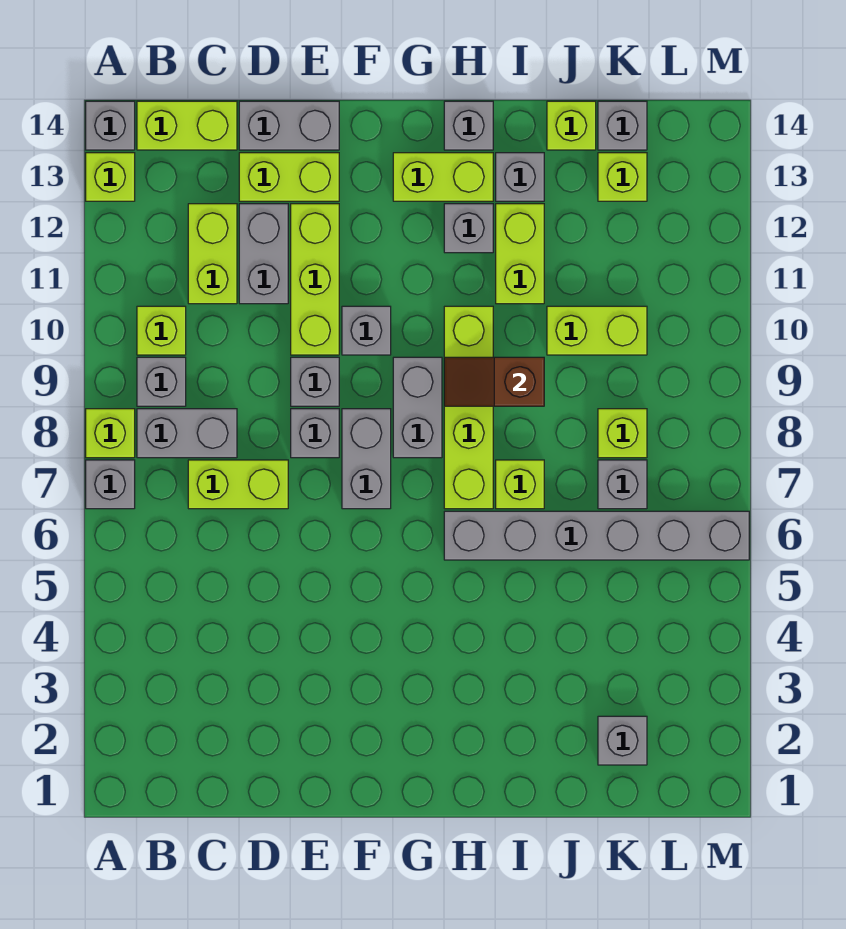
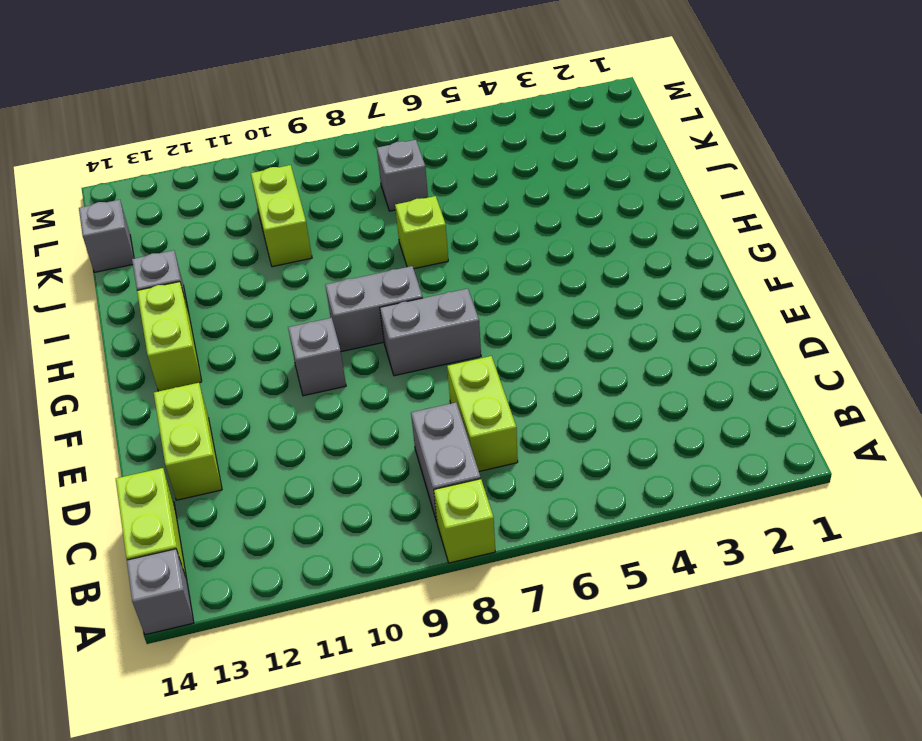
none -> grey 1x1 brick [86,460,135,509]
none -> lime 1x1 brick [86,153,135,201]
none -> grey 1x1 brick [137,357,186,406]
none -> lime 1x1 brick [137,306,186,355]

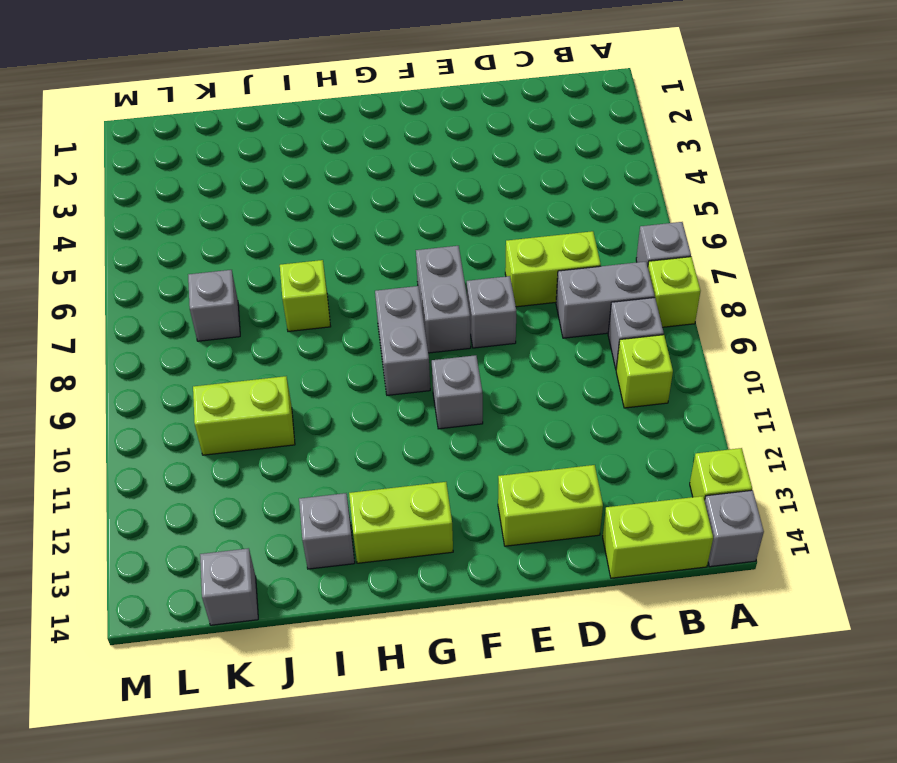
none -> lime 1x2 brick [188,204,237,304]
none -> grey 1x2 brick [239,204,288,304]
none -> grey 1x2 brick [239,101,339,150]
none -> grey 1x1 brick [291,357,339,406]

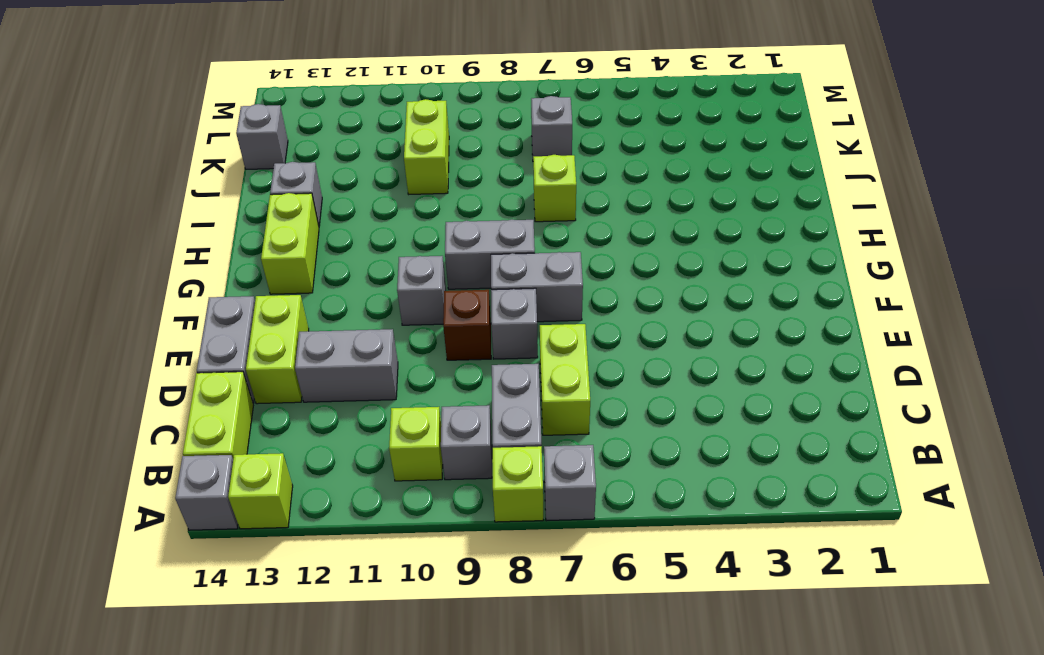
brown 1x1 brick [443,290,491,360] -> grey 1x1 brick [291,357,339,406]
none -> lime 1x2 brick [188,204,237,304]
none -> lime 1x3 brick [291,204,339,355]
none -> grey 1x6 brick [444,511,749,560]
none -> lime 1x4 brick [444,306,493,509]

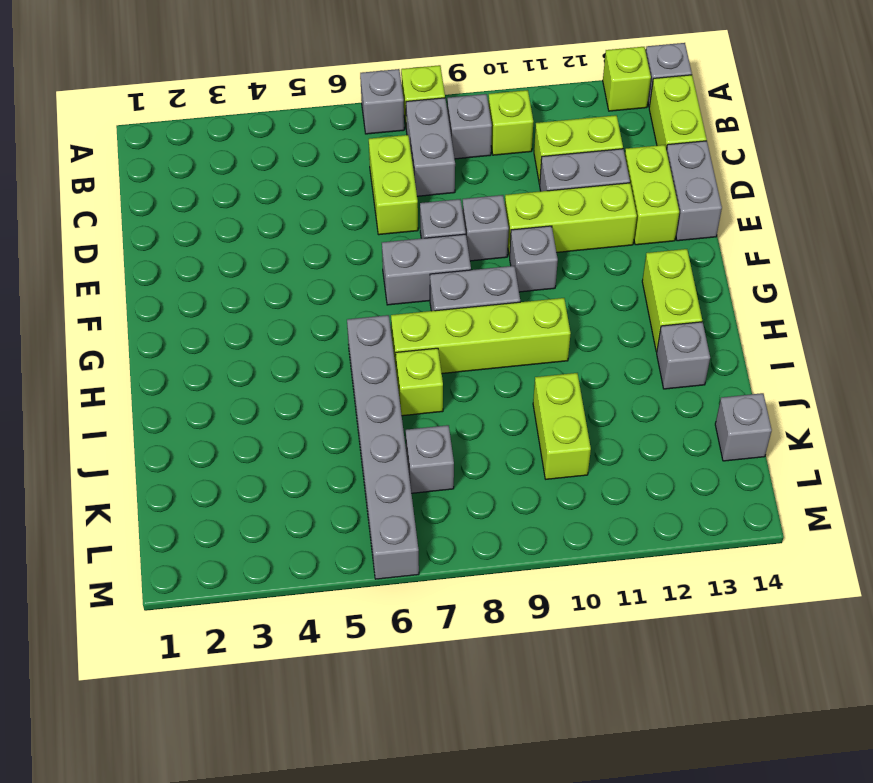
none -> grey 1x1 brick [444,204,493,253]
none -> grey 1x1 brick [444,101,493,150]
none -> lime 1x2 brick [496,204,544,304]
none -> lime 1x1 brick [547,101,596,150]

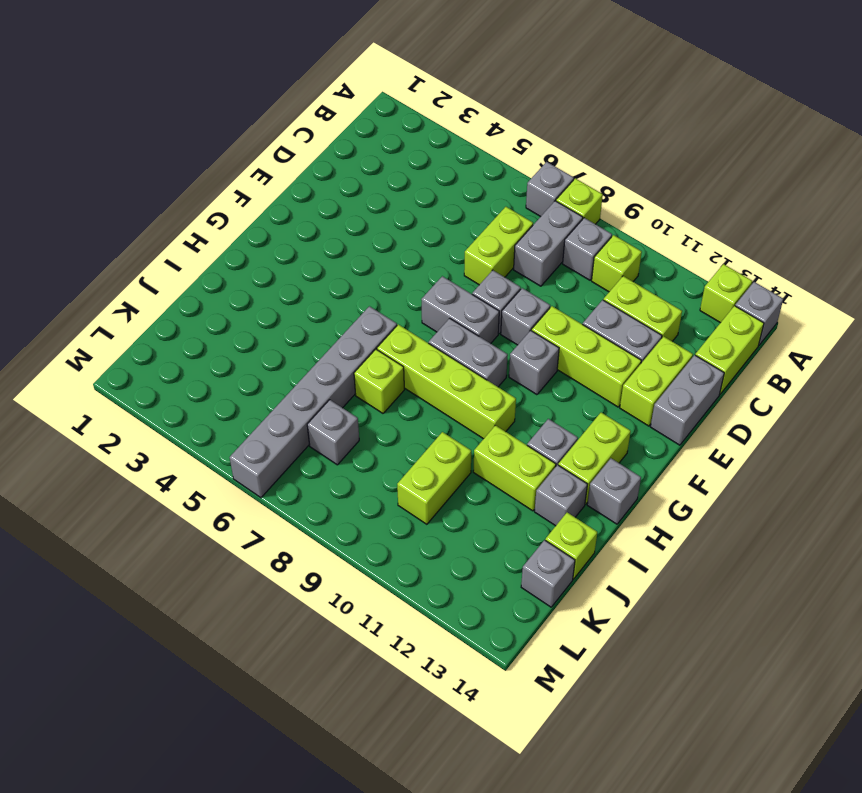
none -> grey 1x1 brick [598,716,647,765]
none -> lime 1x1 brick [598,409,647,458]
none -> lime 1x1 brick [598,153,647,201]
none -> brown 1x2 slope [444,357,544,406]

